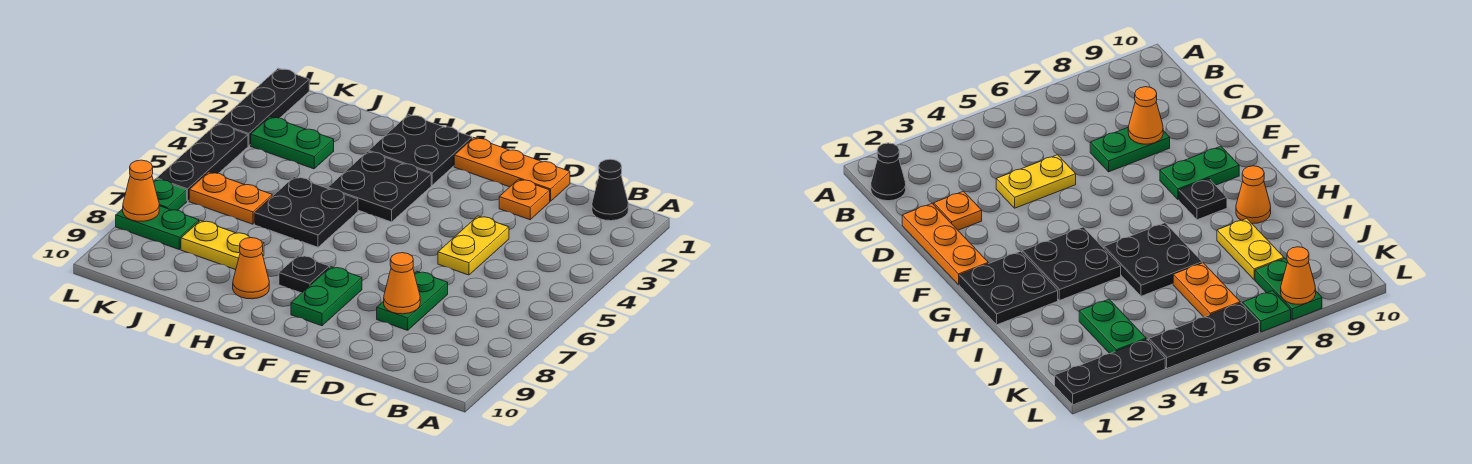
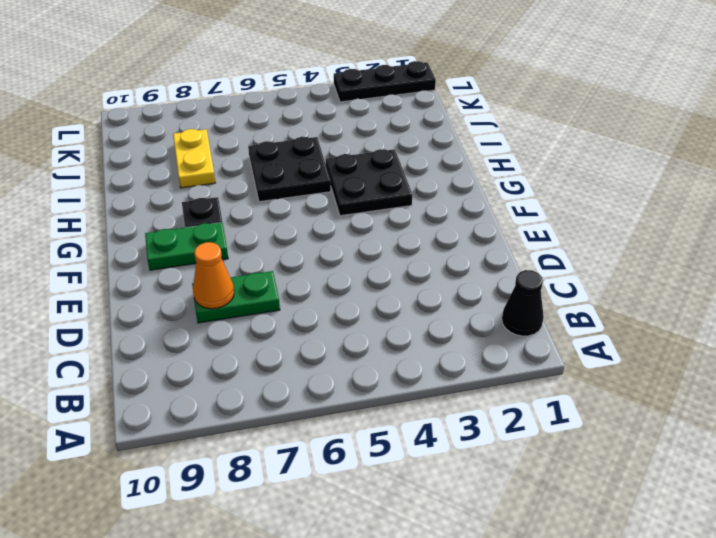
none -> orange 1x3 plate [454,138,570,201]
none -> orange 1x1 plate [499,179,550,220]
none -> yellow 1x2 plate [438,216,509,275]

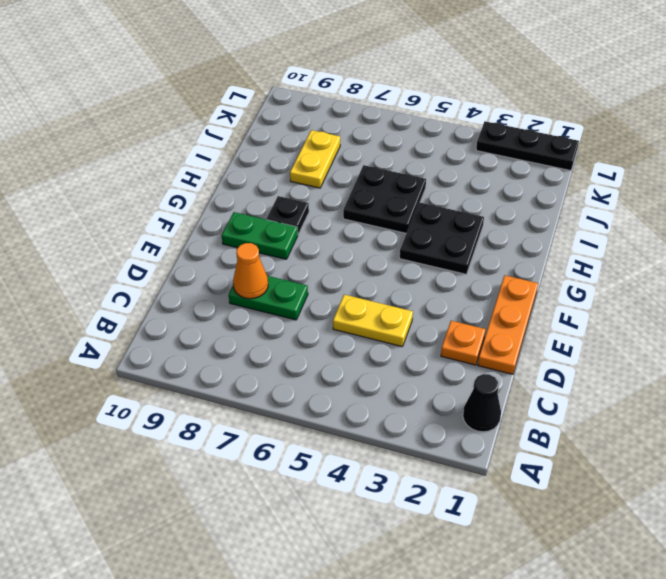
none -> black 2x2 plate [369,114,472,185]
none -> orange 1x1 cone [233,238,269,299]
none -> green 1x2 plate [251,117,334,169]

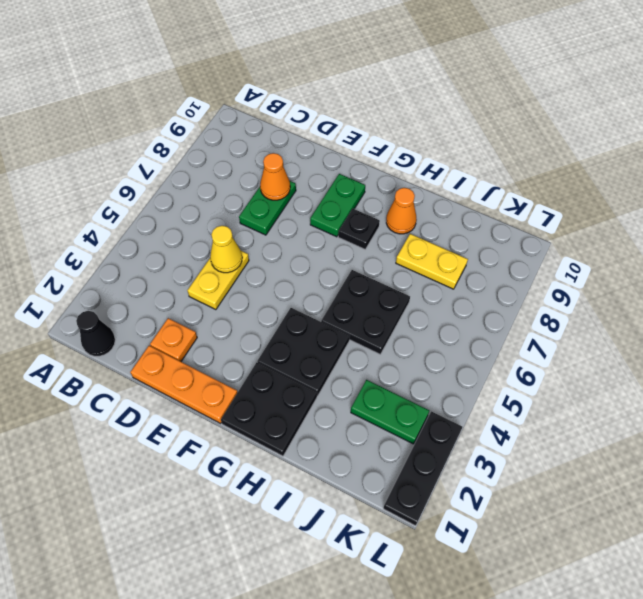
yellow 1x1 cone [210,226,242,273] -> none
none -> orange 1x2 plate [189,172,272,224]
none -> green 1x2 plate [116,206,199,249]
none -> black 1x3 plate [157,124,248,201]

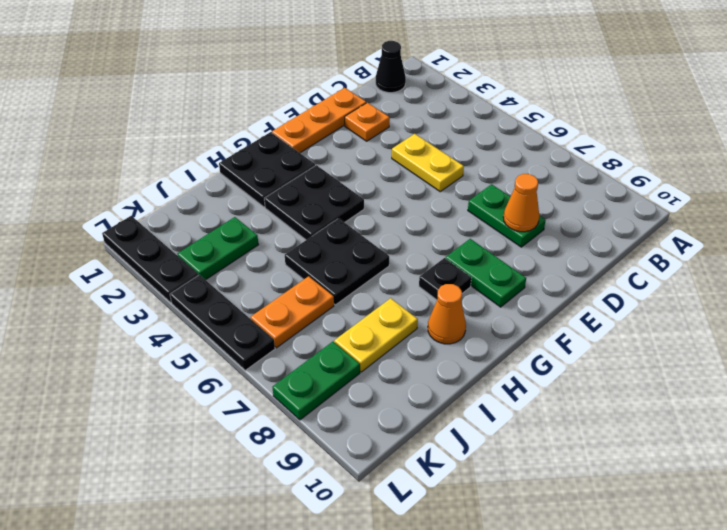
none -> green 1x1 plate [154,179,187,210]
none -> orange 1x1 cone [123,160,159,221]

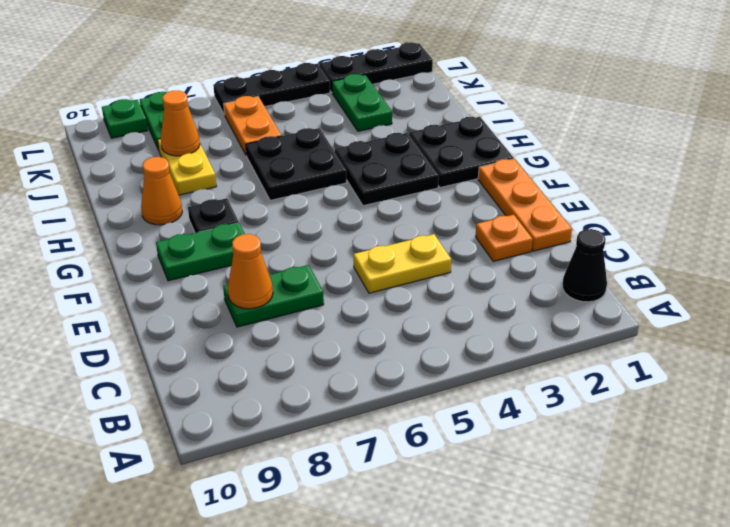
orange 1x1 cone [161,91,200,156] -> orange 1x1 cone moved to [123,160,159,221]
green 1x1 plate [102,99,148,138] -> green 1x1 plate moved to [154,179,187,210]

